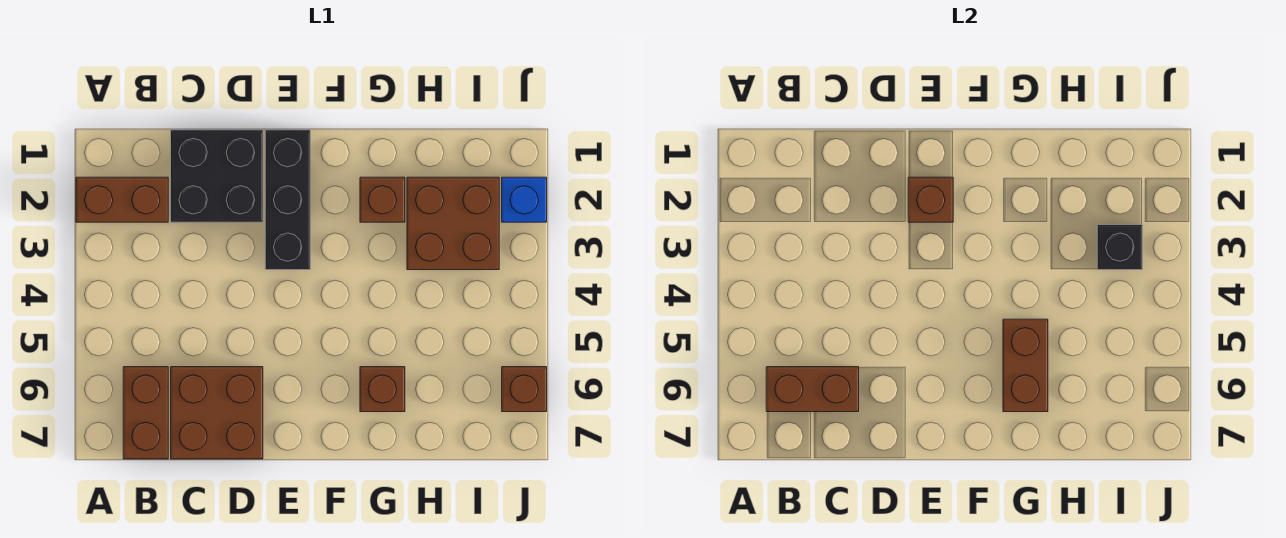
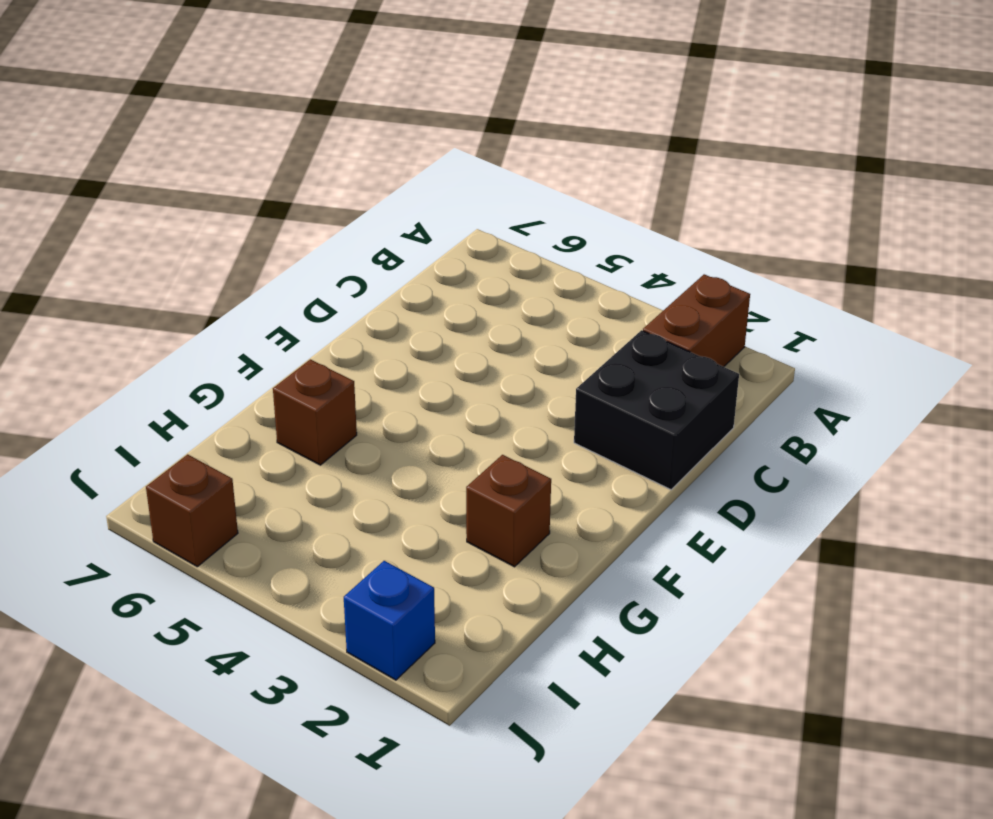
none -> brown 1x2 brick [123,367,168,459]
none -> brown 2x2 brick [171,367,263,459]
none -> black 1x3 brick [265,130,310,270]

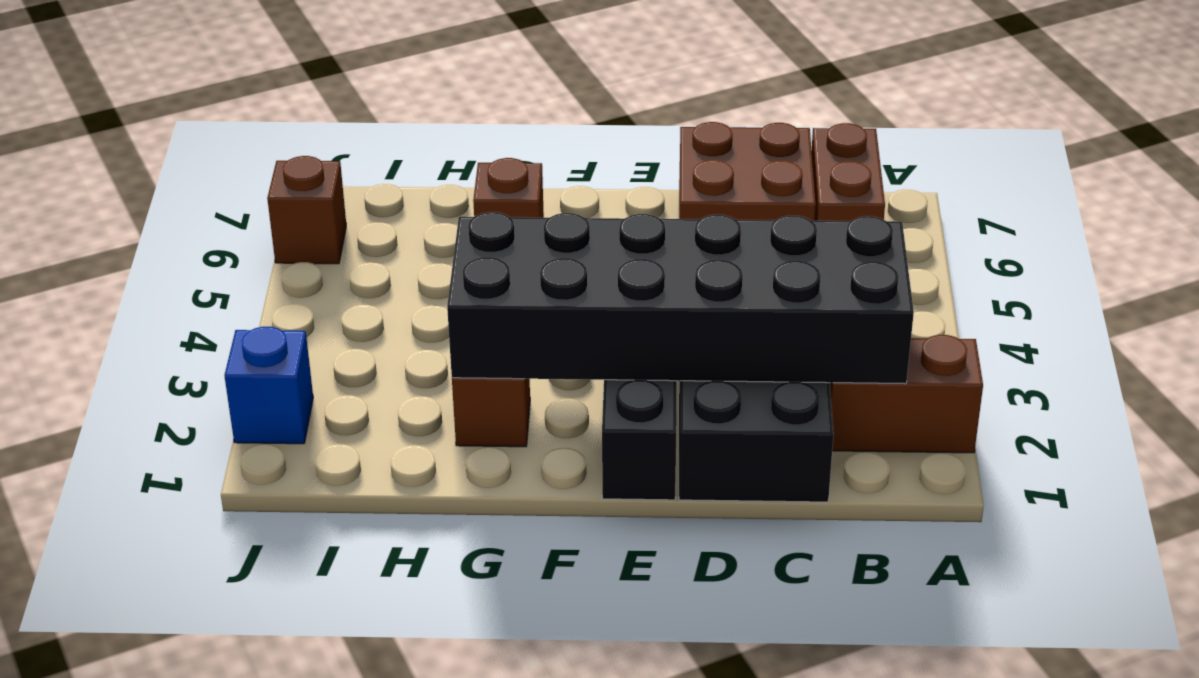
black 2x6 brick [447,212,914,384] -> brown 1x1 brick [908,177,953,222]
none -> brown 2x2 brick [407,177,499,270]
none -> brown 1x2 brick [766,367,859,412]
none -> brown 1x2 brick [1003,319,1048,412]

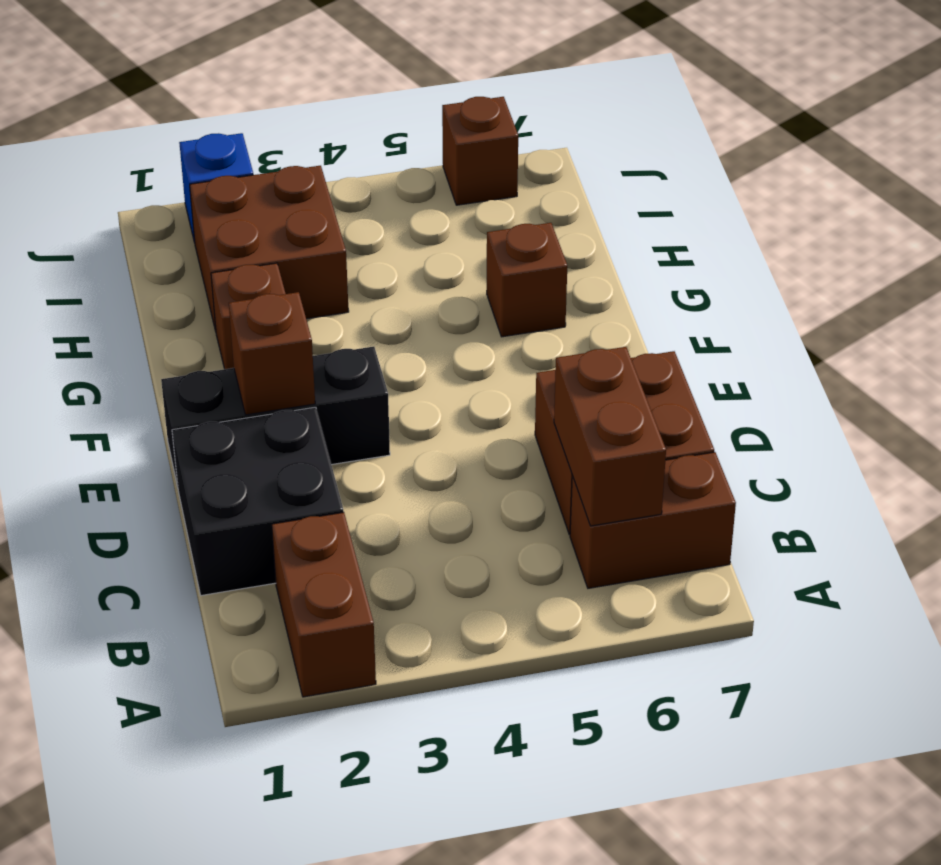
none -> brown 1x2 brick [1003,319,1048,412]
none -> black 1x1 brick [1097,225,1142,270]

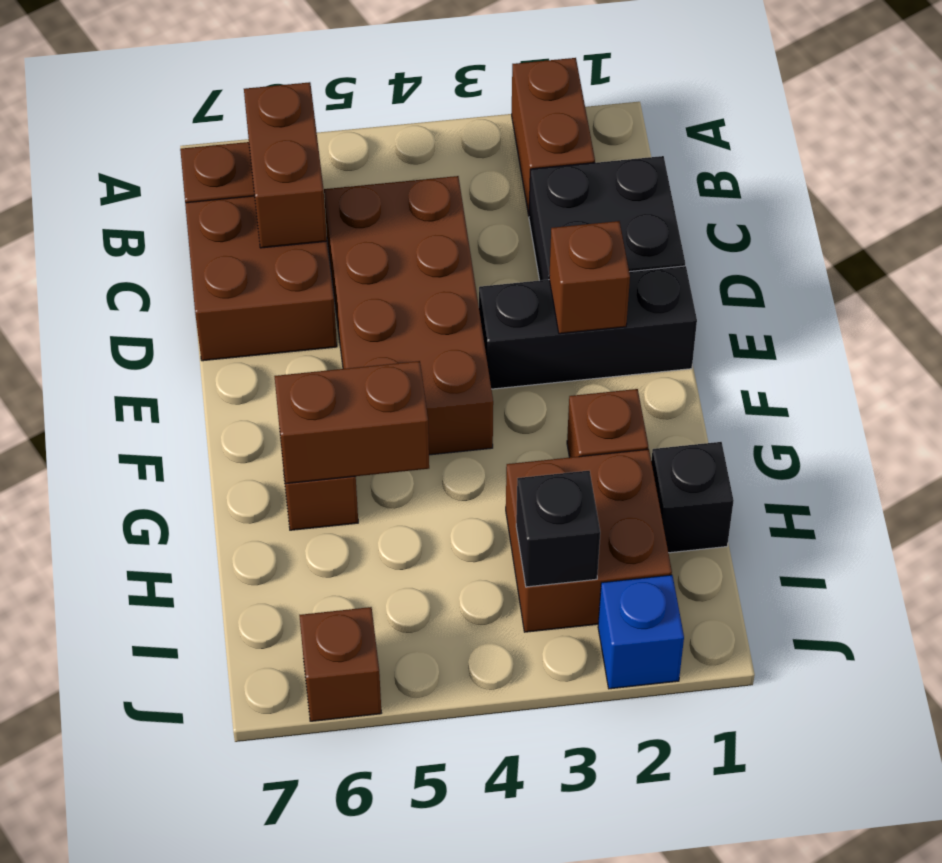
brown 2x4 brick [324,176,493,455] -> none
black 1x1 brick [651,442,734,553] -> none

